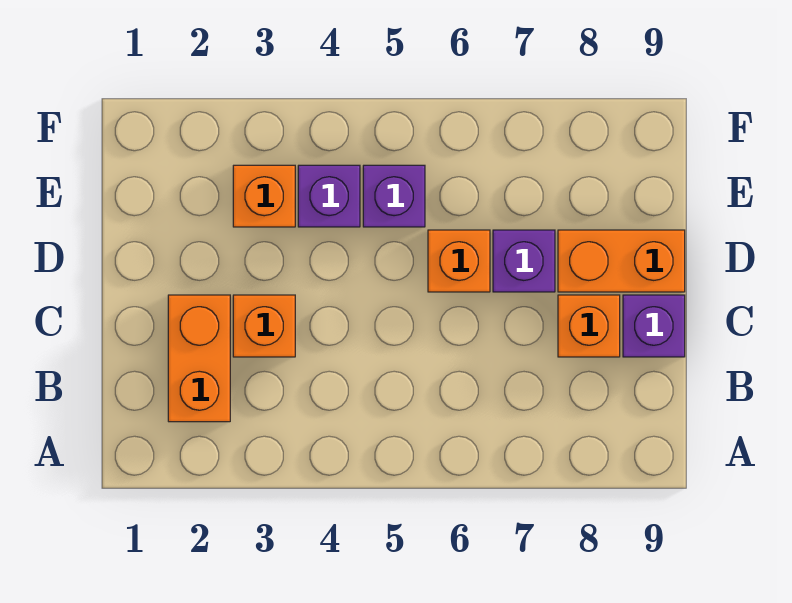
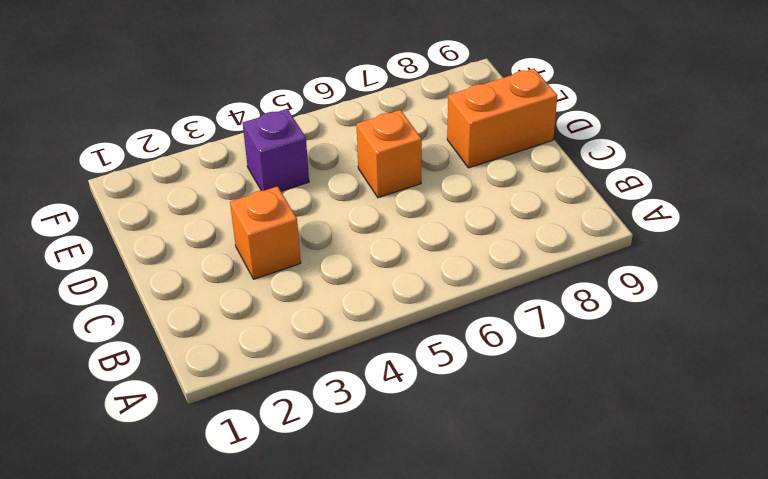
none -> orange 1x2 brick [168,295,230,422]
none -> orange 1x1 brick [558,295,620,357]

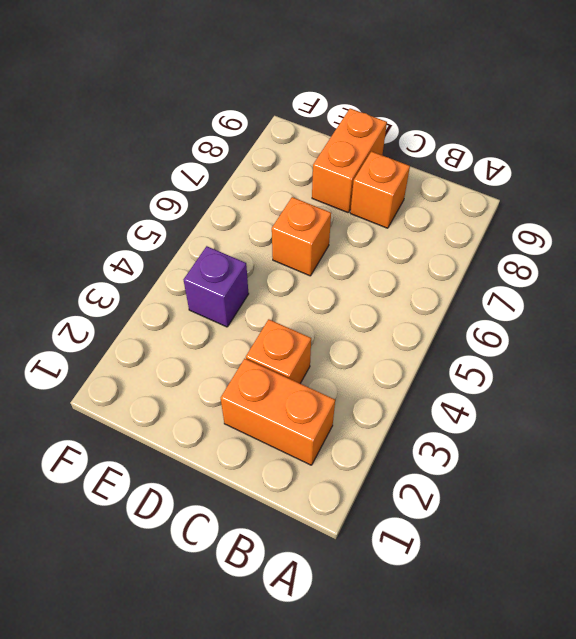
none -> purple 1x1 brick [623,295,685,357]
none -> purple 1x1 brick [493,230,555,292]

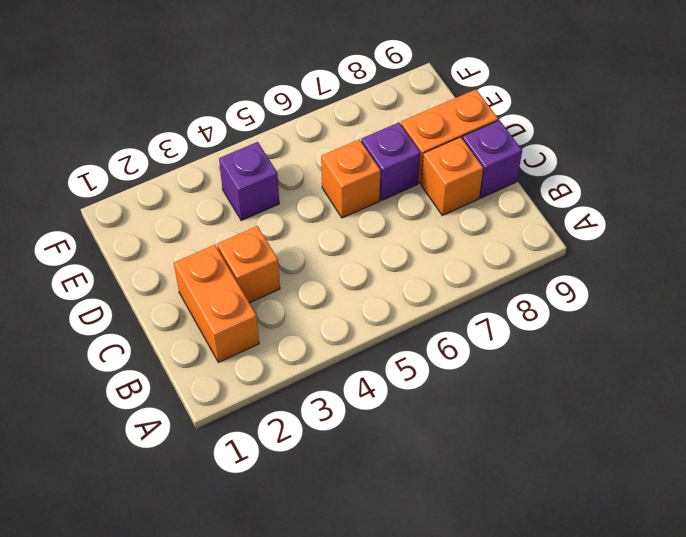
none -> orange 1x1 brick [233,165,295,227]
none -> purple 1x1 brick [363,165,425,227]

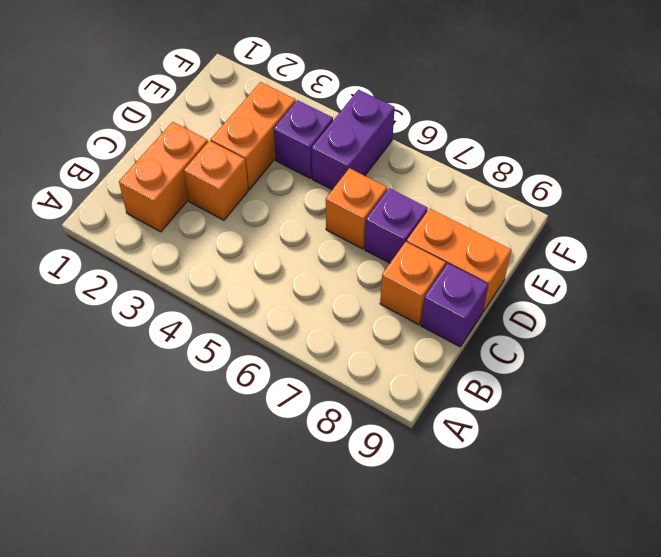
orange 1x2 brick [211,82,296,189] -> orange 1x1 brick [233,165,295,227]
purple 1x2 brick [312,90,395,190] -> purple 1x1 brick [363,165,425,227]

